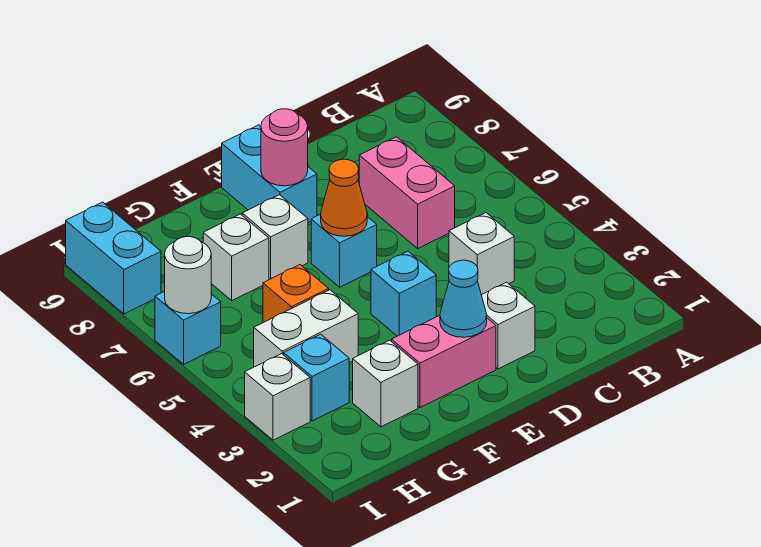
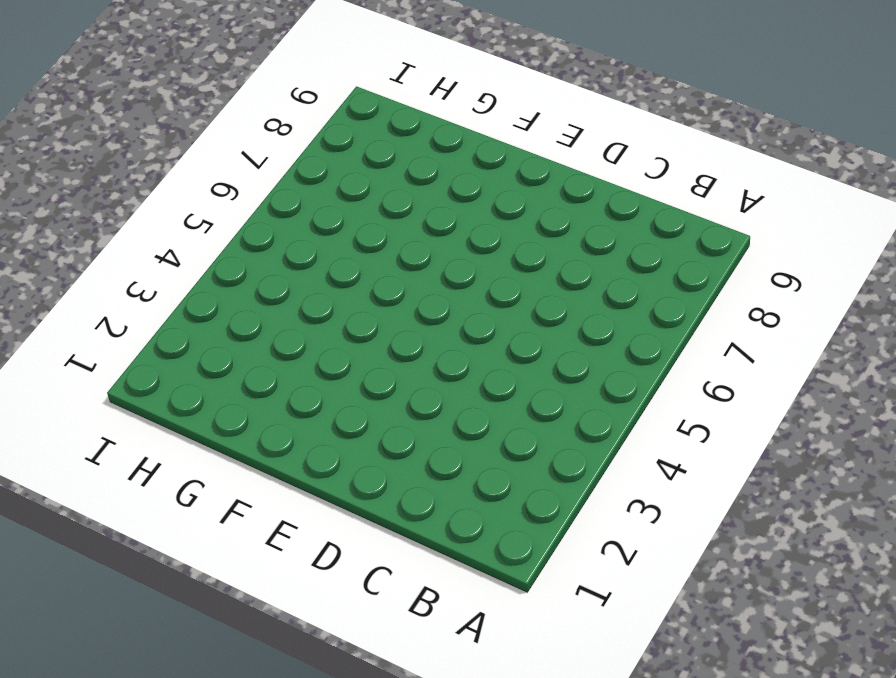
none -> white 1x1 brick [449,213,514,295]
none -> pink 1x2 brick [359,137,455,248]
none -> white 1x1 brick [482,282,535,369]

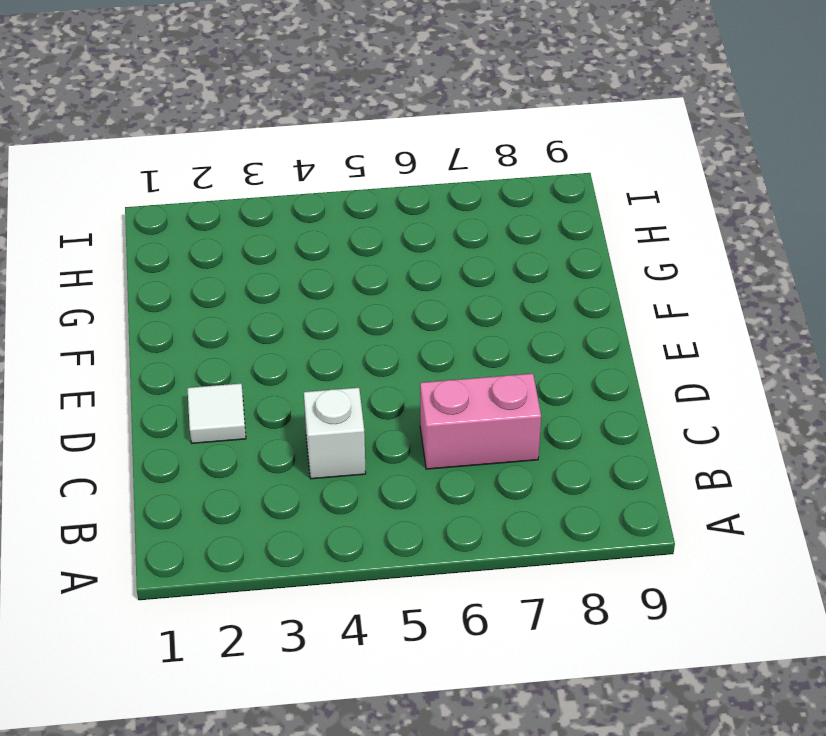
white 1x1 tile [187,384,246,443] -> white 1x1 brick [482,282,535,369]
none -> pink 1x2 brick [392,315,496,407]
none -> cyan 1x1 brick [371,251,436,336]
none -> cyan 1x1 brick [311,214,377,287]

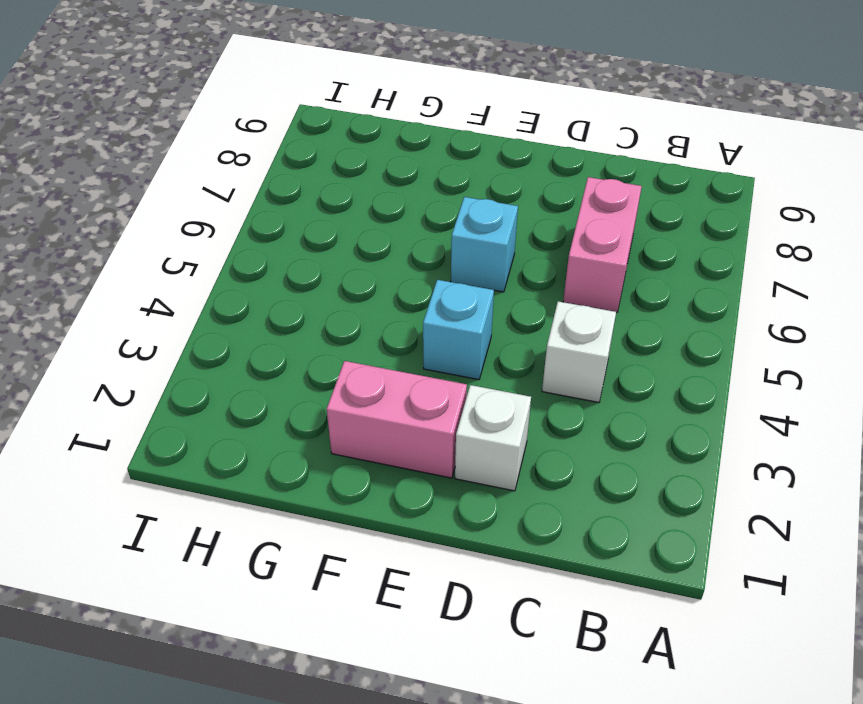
none -> cyan 1x2 brick [222,125,317,223]
none -> white 1x1 brick [242,195,308,280]
none -> white 1x1 brick [353,340,418,427]

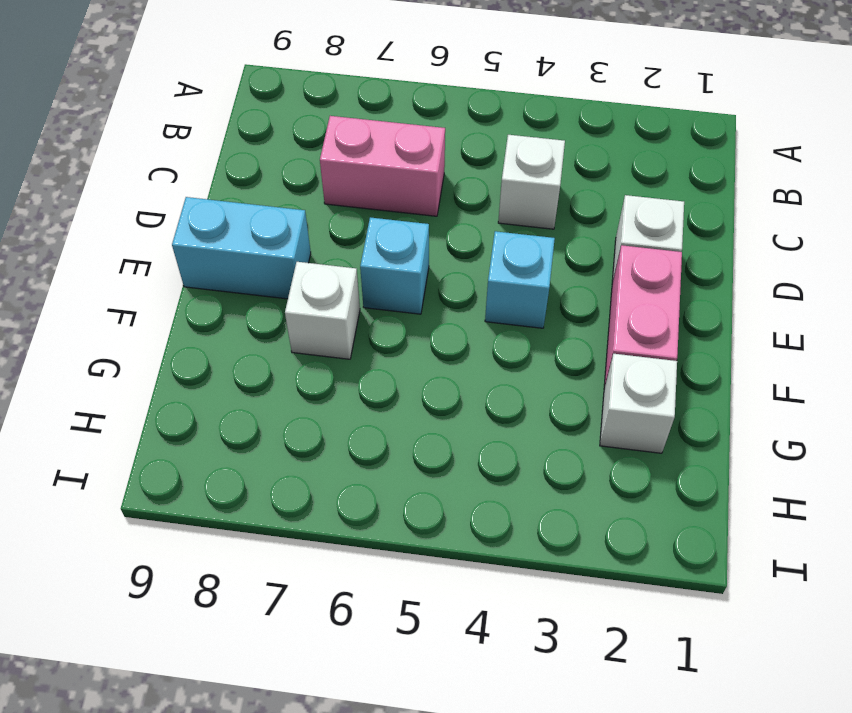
none -> white 1x2 brick [254,290,358,367]
none -> orange 1x1 brick [263,265,329,323]
none -> white 1x1 brick [203,214,269,300]

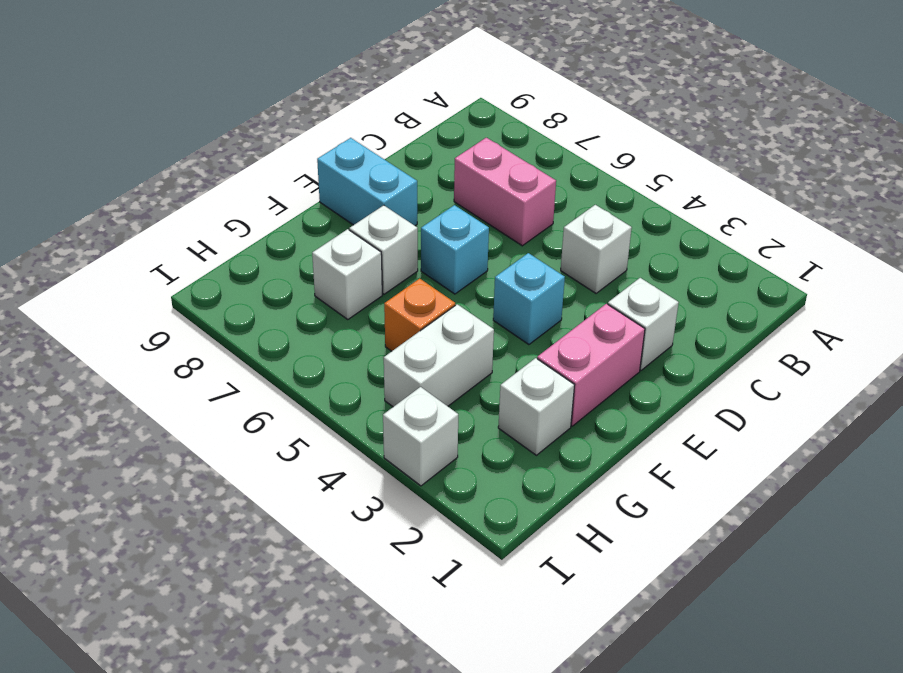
none -> cyan 1x1 brick [284,334,349,421]
none -> cyan 1x1 brick [155,291,221,364]
none -> cyan 1x2 brick [66,202,161,314]

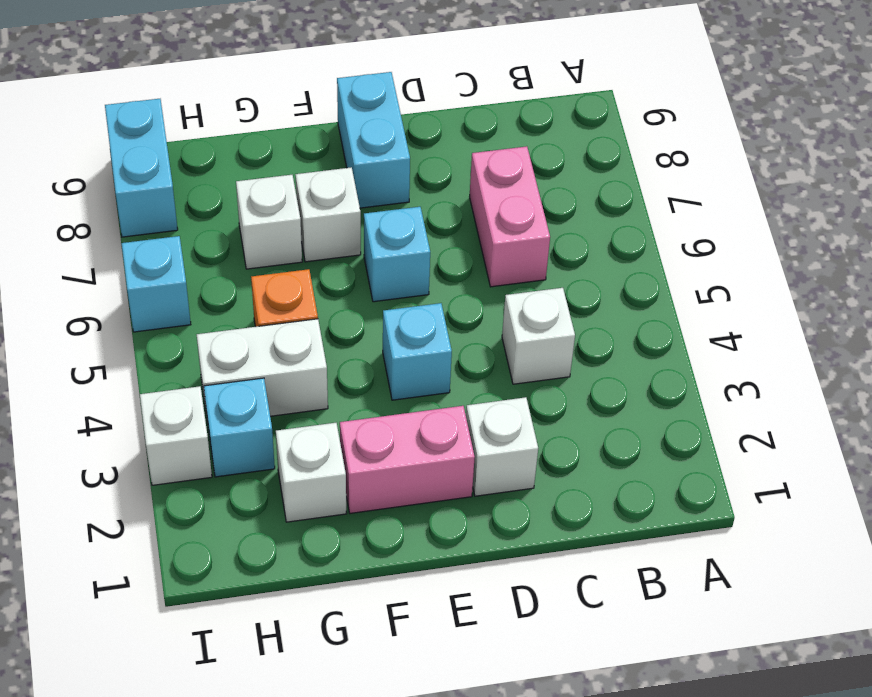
none -> cyan 1x1 cone [440,260,487,337]
none -> orange 1x1 cone [321,159,367,236]
none -> pink 1x1 round brick [261,109,308,186]

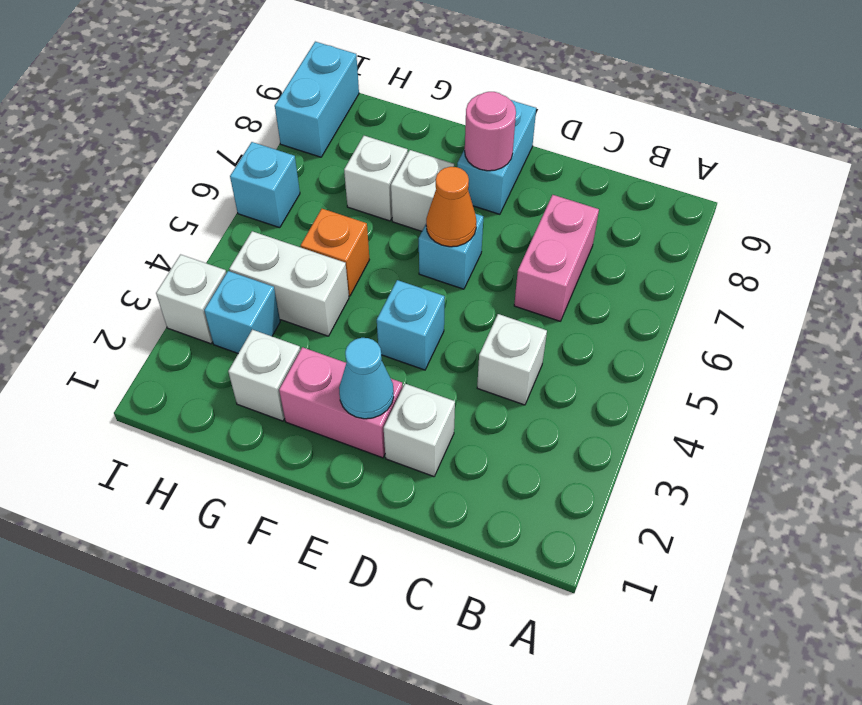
none -> white 1x1 round brick [165,237,211,314]

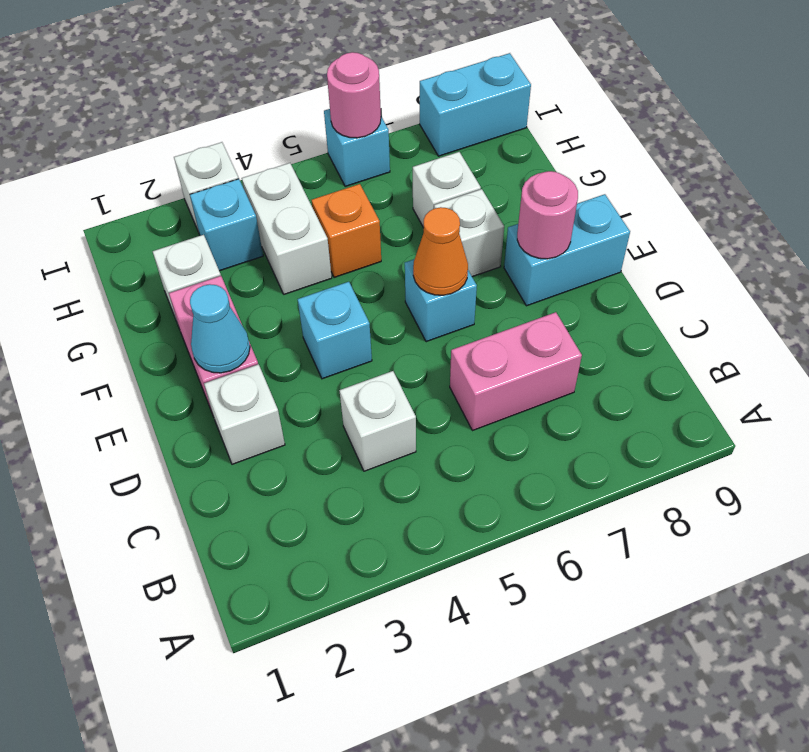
pink 1x1 round brick [327,52,381,138] -> white 1x1 round brick [165,237,211,314]

